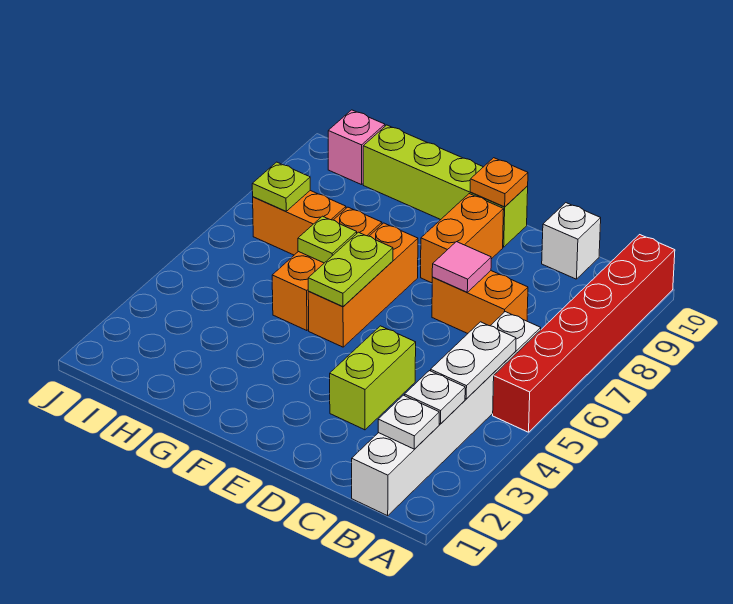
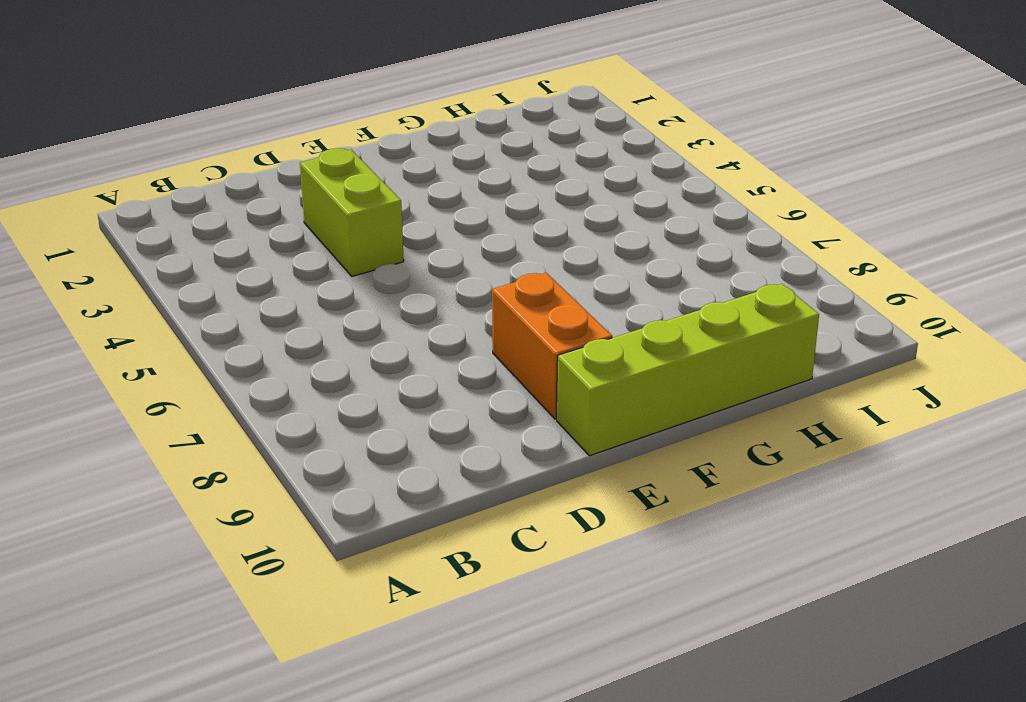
none -> red 1x6 brick [493,235,675,432]
none -> white 1x6 brick [352,312,541,516]
none -> orange 1x2 brick [432,271,528,333]

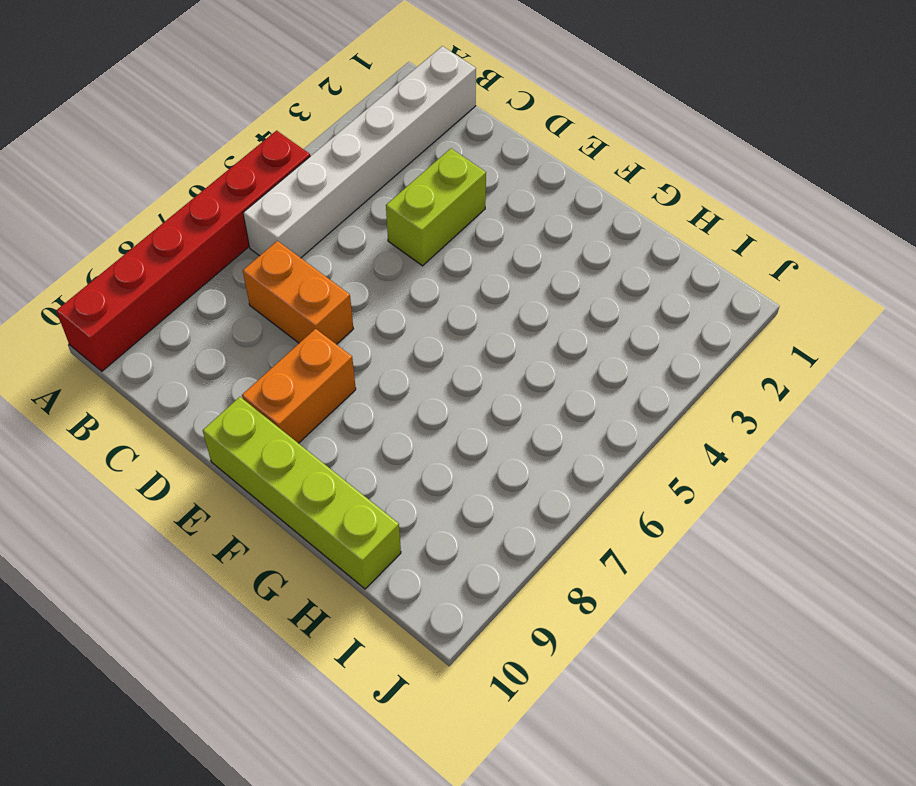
none -> white 1x1 brick [542,203,601,279]
none -> orange 1x3 brick [308,223,418,347]
none -> orange 1x3 brick [272,207,382,331]

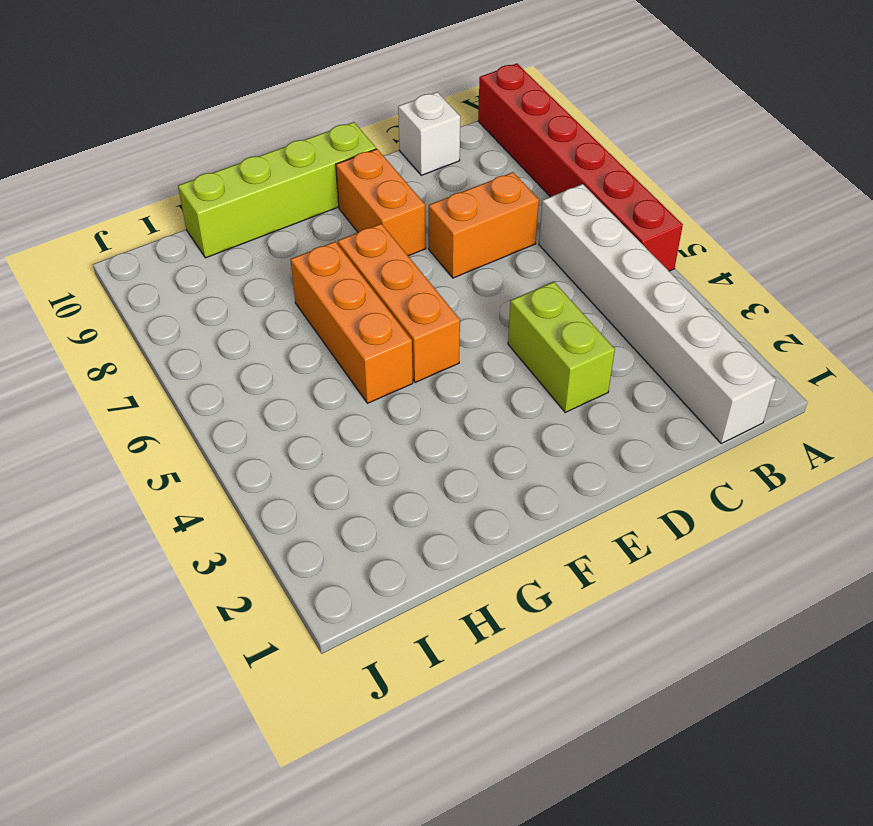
none -> orange 1x2 brick [253,191,346,255]
none -> pink 1x1 brick [328,110,385,185]
none -> white 1x1 plate [378,395,439,449]

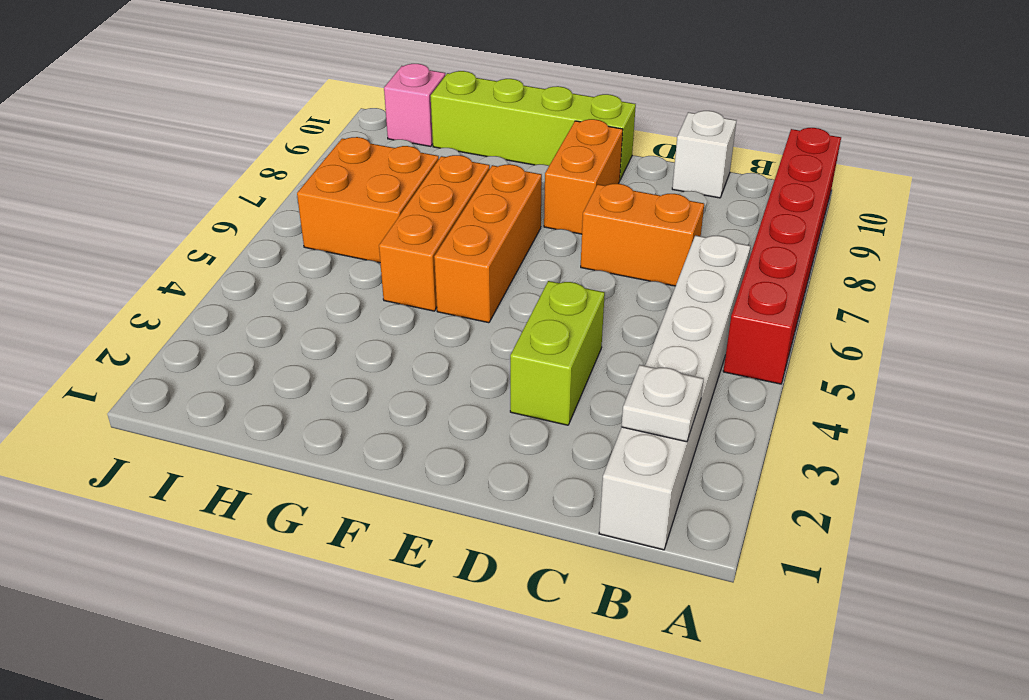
orange 2x2 brick [297,137,439,263] -> orange 1x2 brick [253,191,346,255]
none -> white 1x1 plate [405,371,465,424]
none -> white 1x2 plate [431,322,516,399]
none -> pink 1x1 tile [432,242,491,292]

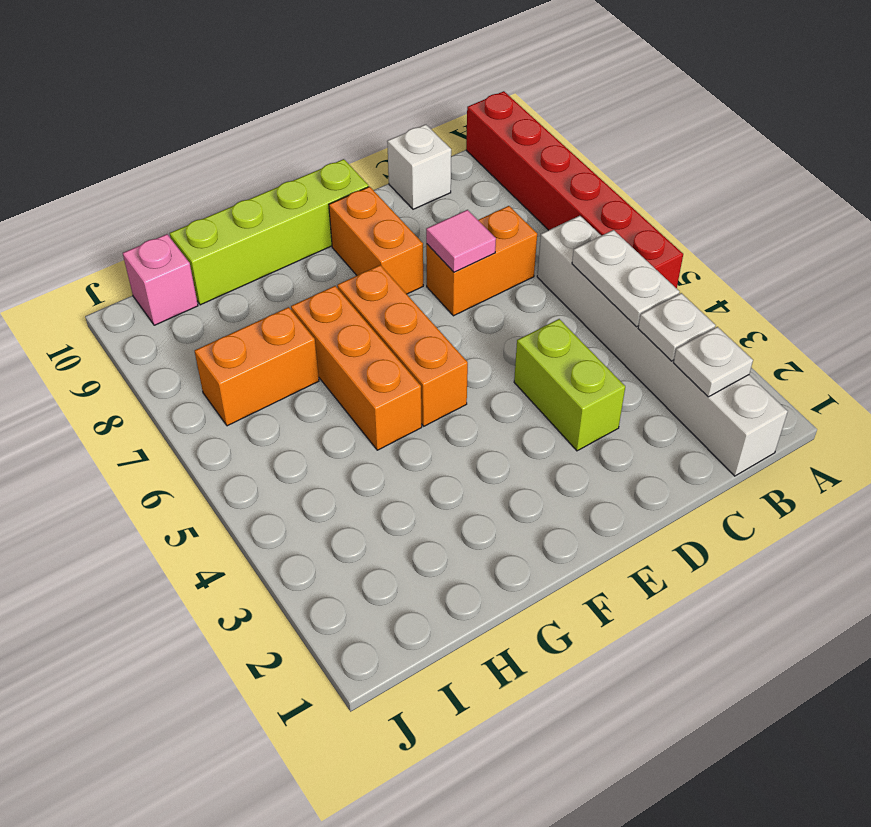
none -> orange 1x1 plate [470,158,528,207]
none -> lime 1x2 plate [308,232,393,307]
none -> lime 1x1 plate [298,216,357,263]

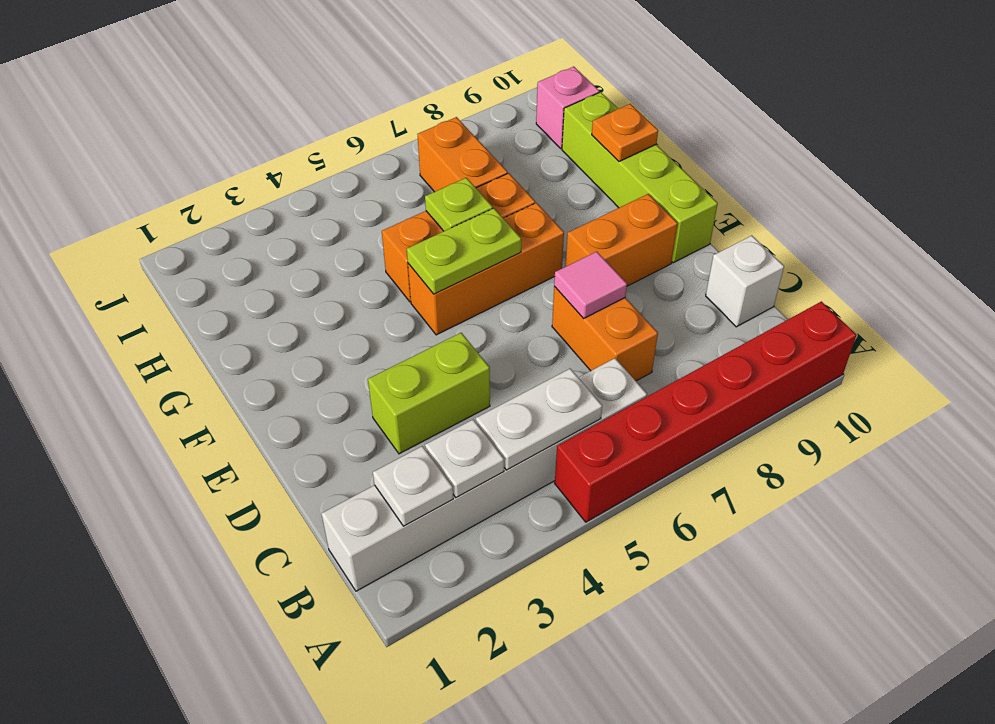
orange 1x1 plate [592,104,658,161] -> orange 1x1 plate moved to [470,158,528,207]
none -> lime 1x1 plate [252,162,310,211]

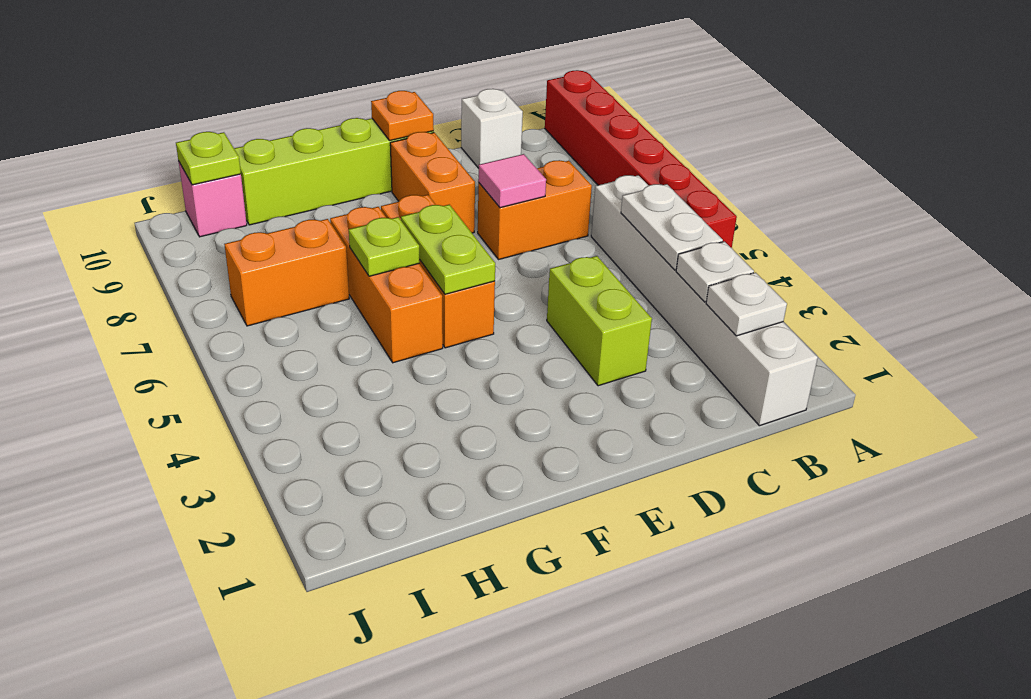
lime 1x1 plate [176,132,241,185] -> lime 1x1 plate moved to [252,162,310,211]

